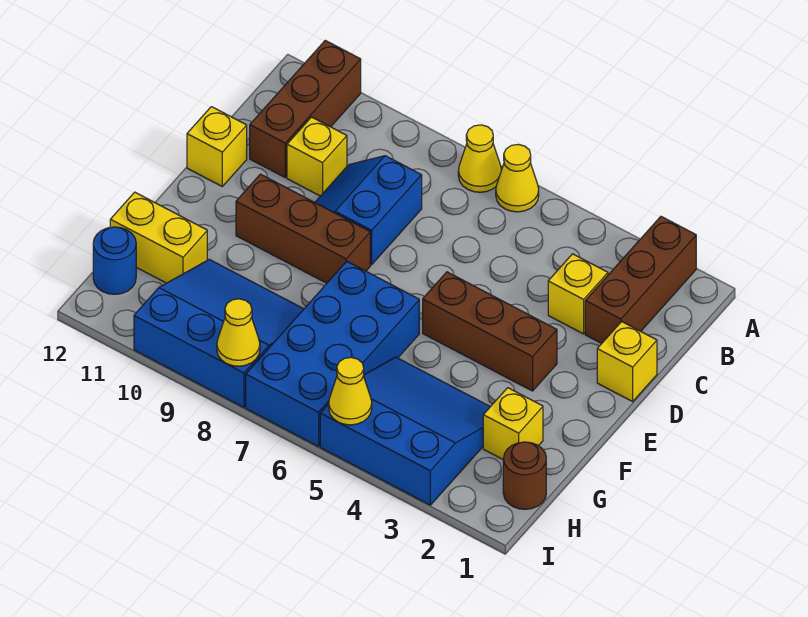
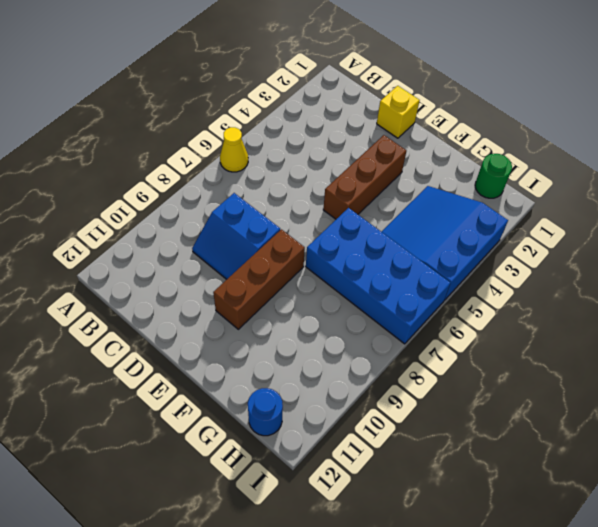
green 1x1 round brick [475,154,512,198] -> brown 1x1 round brick [503,442,546,509]
none -> brown 1x3 brick [585,217,696,343]
none -> yellow 1x1 cone [458,125,501,192]
none -> brown 1x3 brick [250,40,361,177]

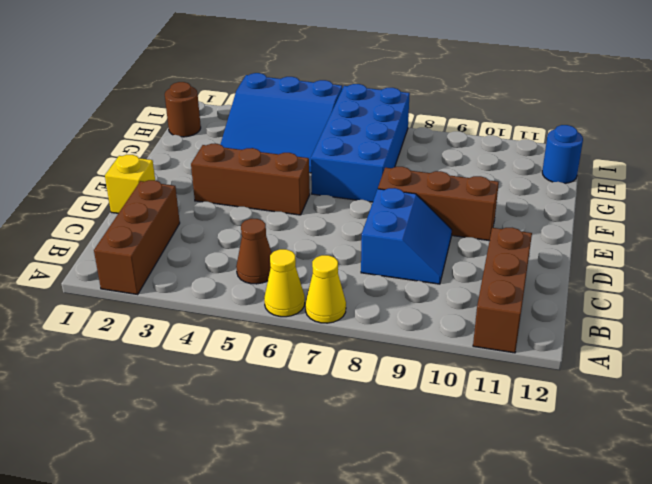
brown 1x1 cone [236,219,272,284] -> none
none -> yellow 1x1 brick [548,254,608,334]
none -> yellow 1x1 brick [287,117,347,196]
none -> yellow 1x1 brick [187,107,247,186]

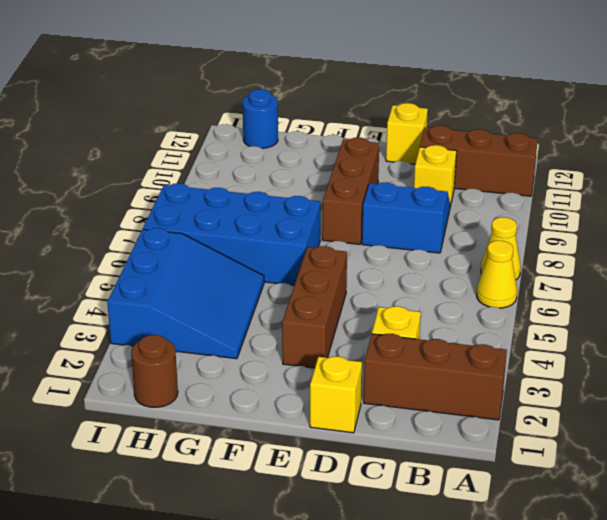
none -> yellow 1x1 brick [483,388,543,459]
none -> blue 3x3 slope [134,259,304,407]
none -> yellow 1x2 brick [110,192,207,283]

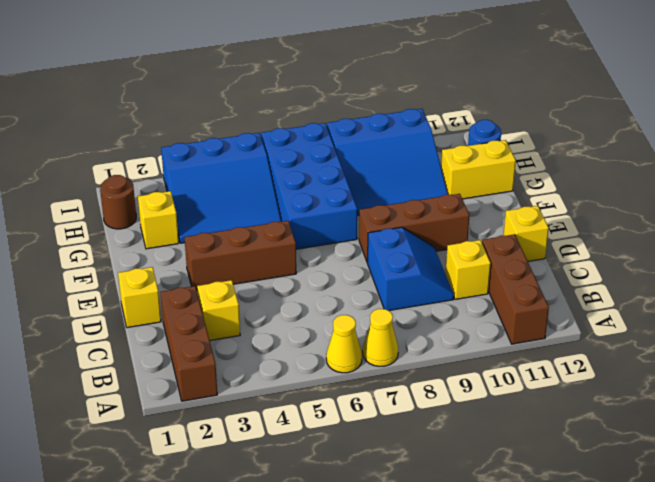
none -> yellow 1x1 cone [329,357,372,425]
none -> yellow 1x1 cone [217,299,260,366]

